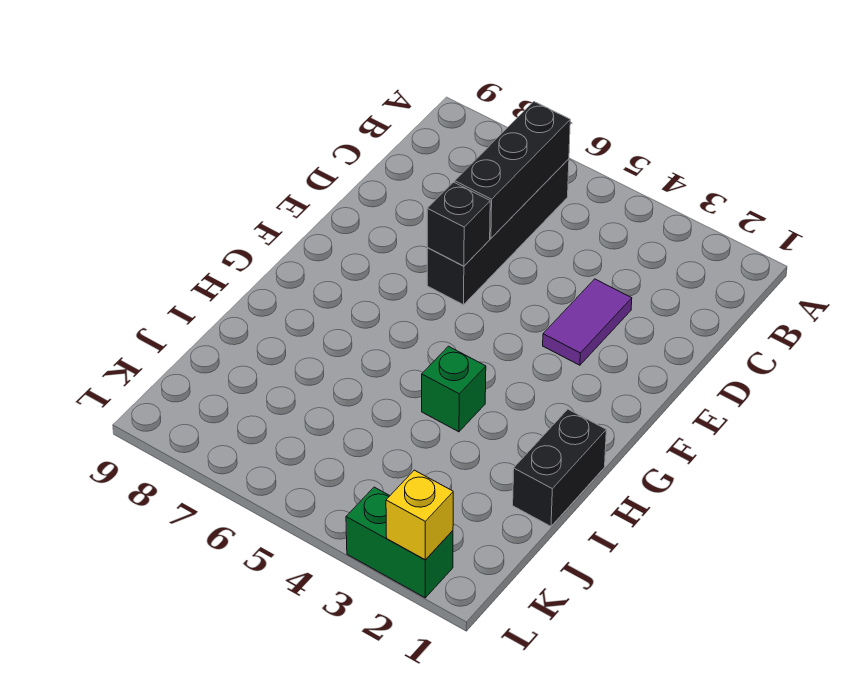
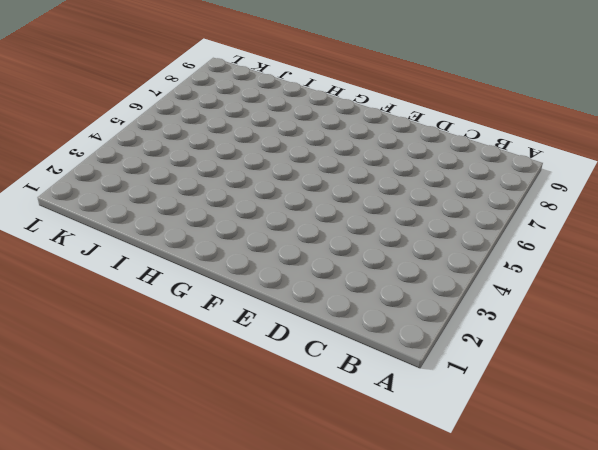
none -> black 1x4 brick [427,159,569,305]
none -> purple 1x2 tile [543,279,632,365]

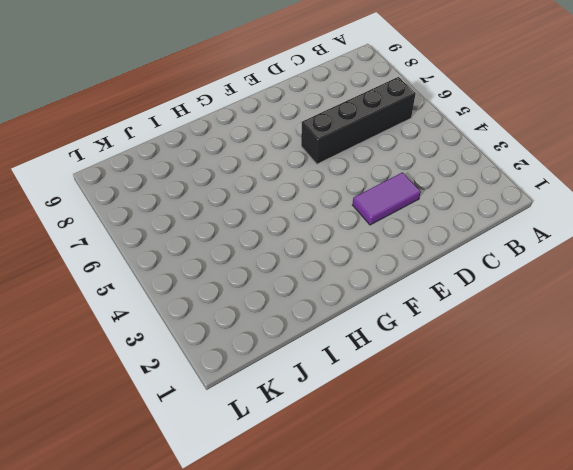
none -> black 1x2 brick [513,409,606,526]
none -> green 1x1 brick [422,346,486,432]

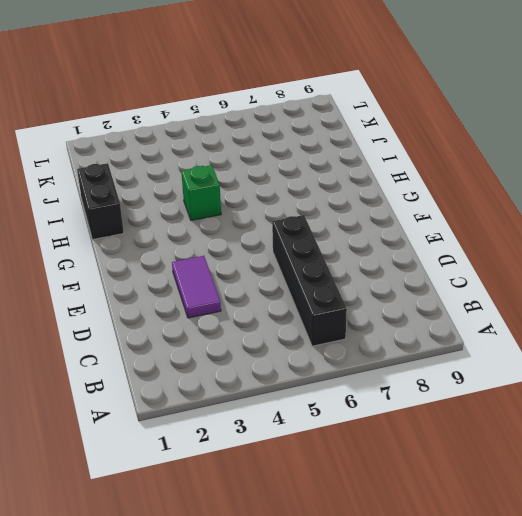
none -> green 1x2 brick [346,487,453,598]
none -> black 1x3 brick [455,102,570,238]

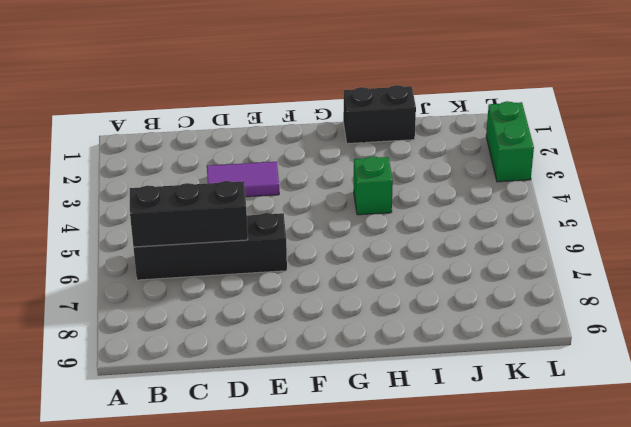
none -> black 1x1 brick [427,182,490,266]
none -> yellow 1x1 brick [386,470,453,560]

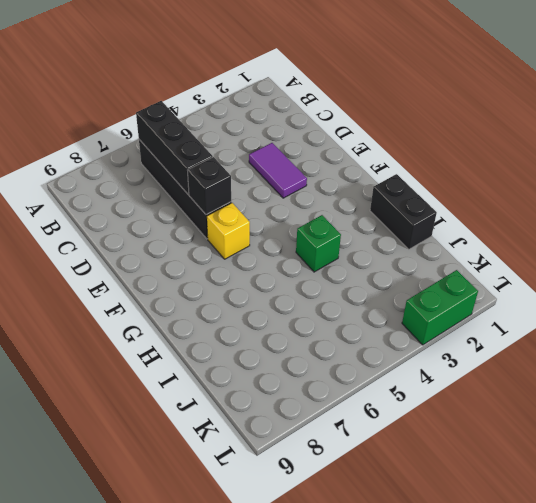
yellow 1x1 brick [207,203,250,259] -> yellow 1x1 brick moved to [386,470,453,560]

